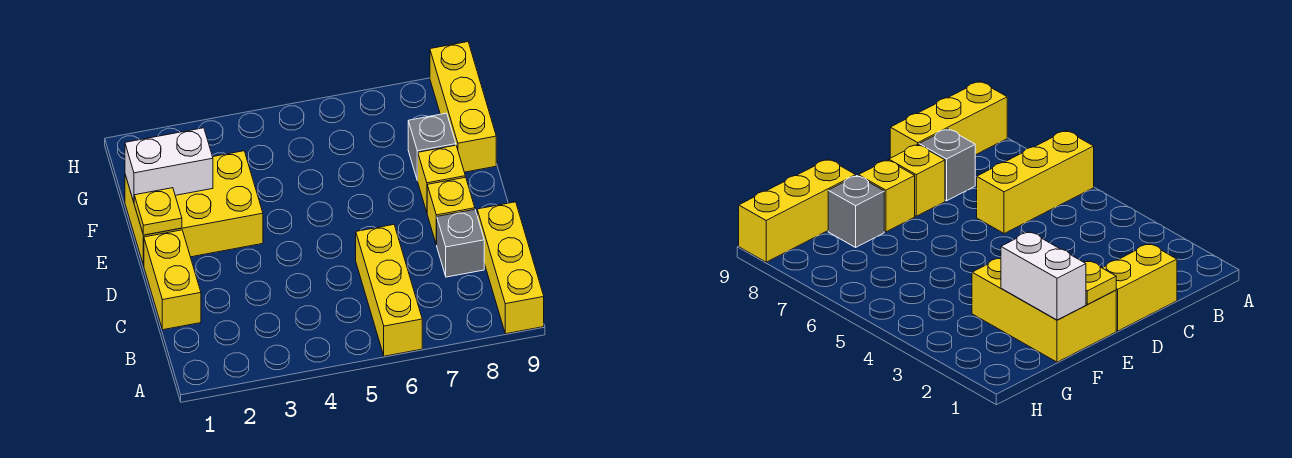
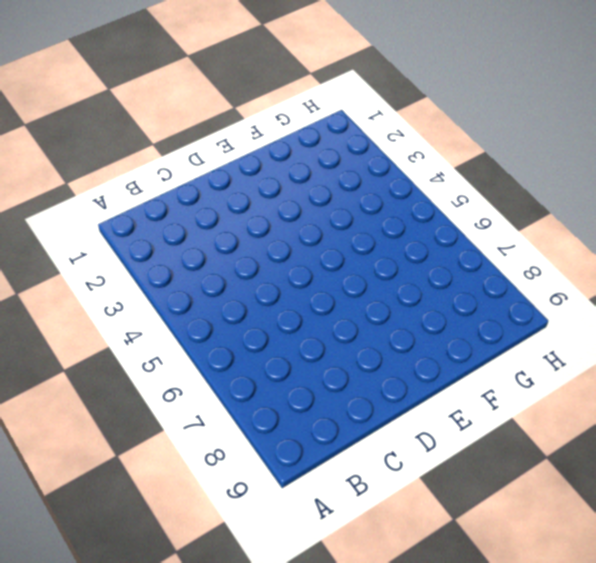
none -> yellow 1x3 brick [356,225,422,356]
none -> yellow 1x3 brick [477,202,544,334]

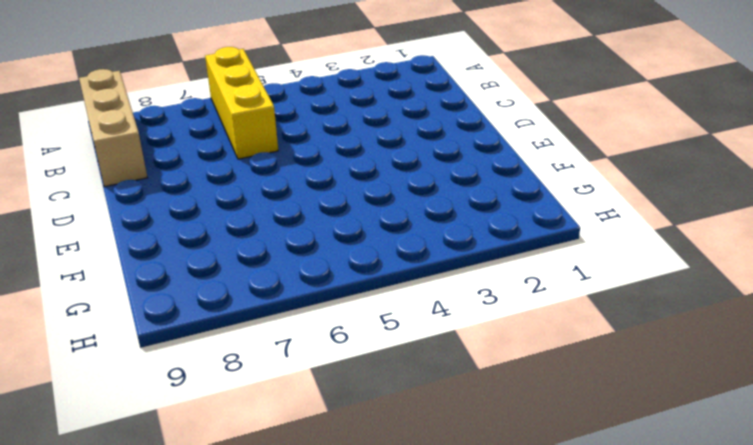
tan 1x3 brick [79,69,147,187] -> yellow 1x3 brick [477,202,544,334]
none -> yellow 1x2 brick [144,230,201,330]
none -> grey 1x1 brick [437,210,484,277]

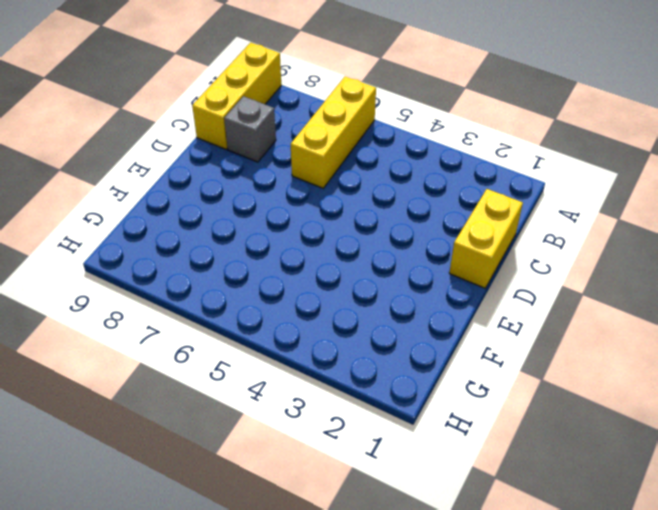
none -> yellow 1x1 brick [427,177,475,245]
none -> yellow 2x3 brick [125,151,263,265]

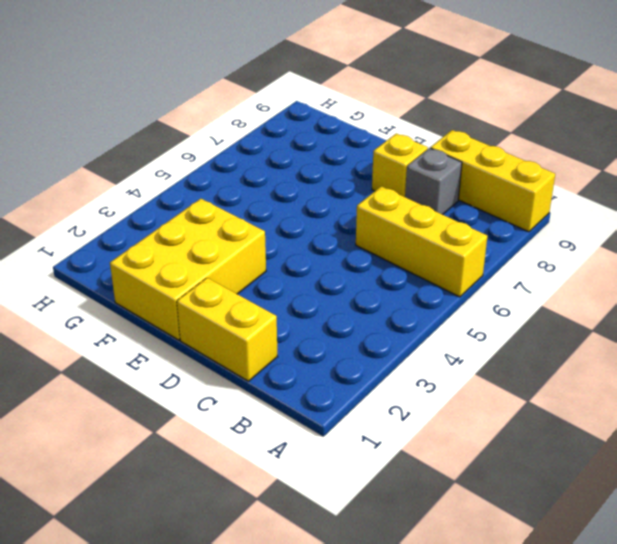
none -> yellow 1x1 brick [418,145,465,212]
none -> grey 1x1 brick [408,113,456,181]

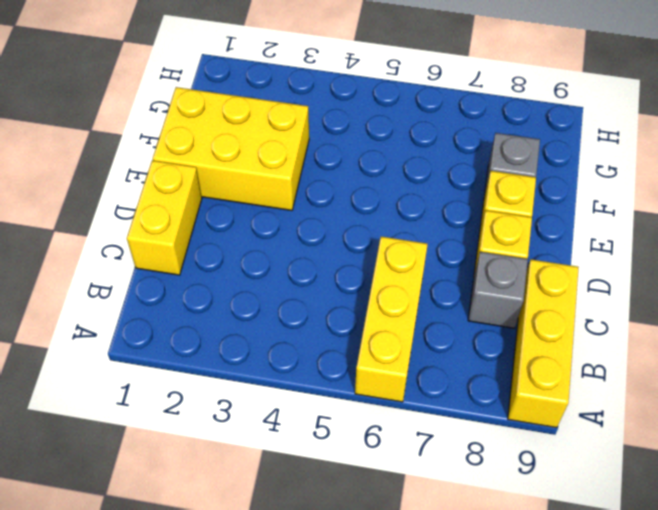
none -> yellow 1x3 brick [430,42,496,172]
none -> yellow 1x1 plate [134,188,182,235]

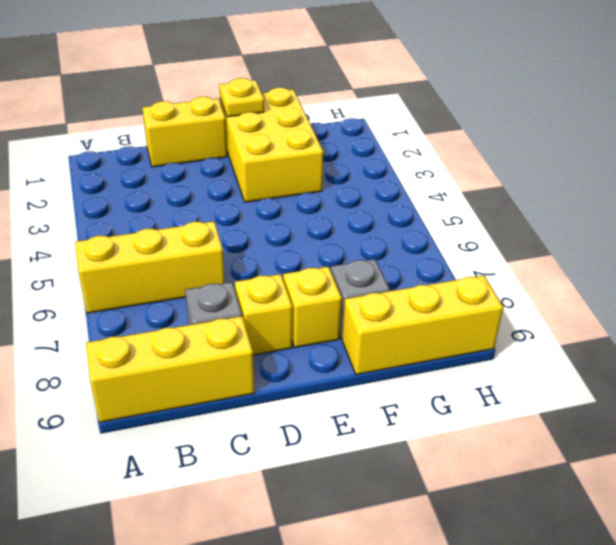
none -> white 1x2 brick [125,128,213,202]

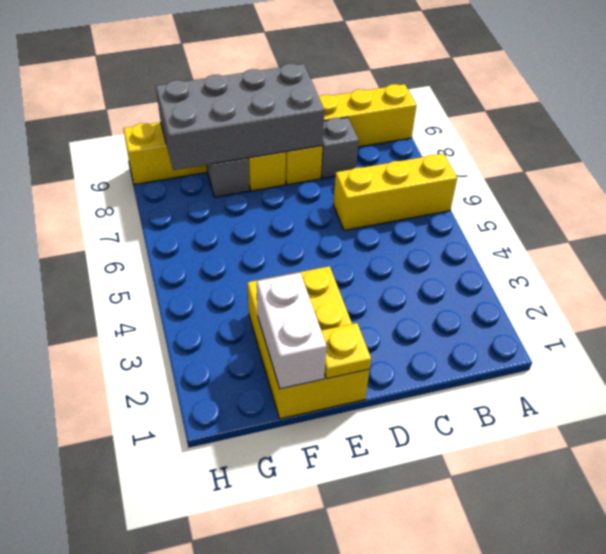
grey 2x4 brick [156,64,324,170] -> none
none -> yellow 1x2 brick [144,230,201,330]

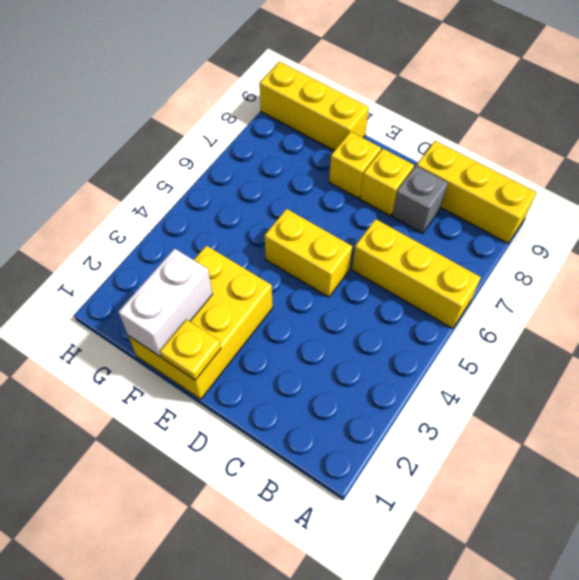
yellow 1x2 brick [265,209,352,297] -> yellow 1x2 brick moved to [144,230,201,330]
none -> grey 1x1 brick [408,113,456,181]

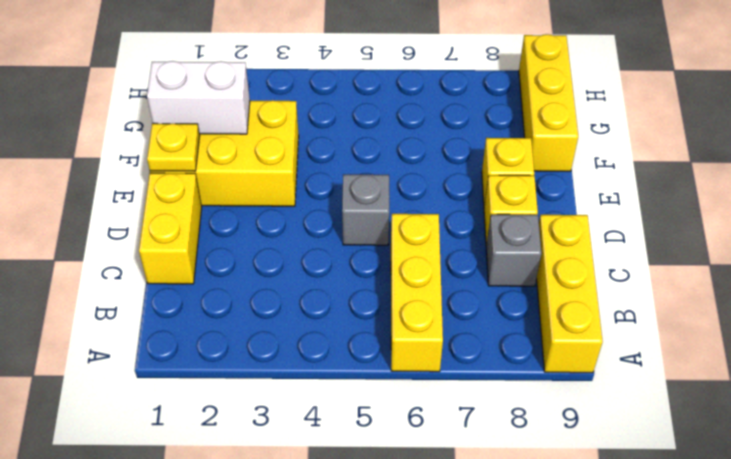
grey 1x1 brick [342,174,389,245] -> grey 1x1 brick moved to [408,113,456,181]

